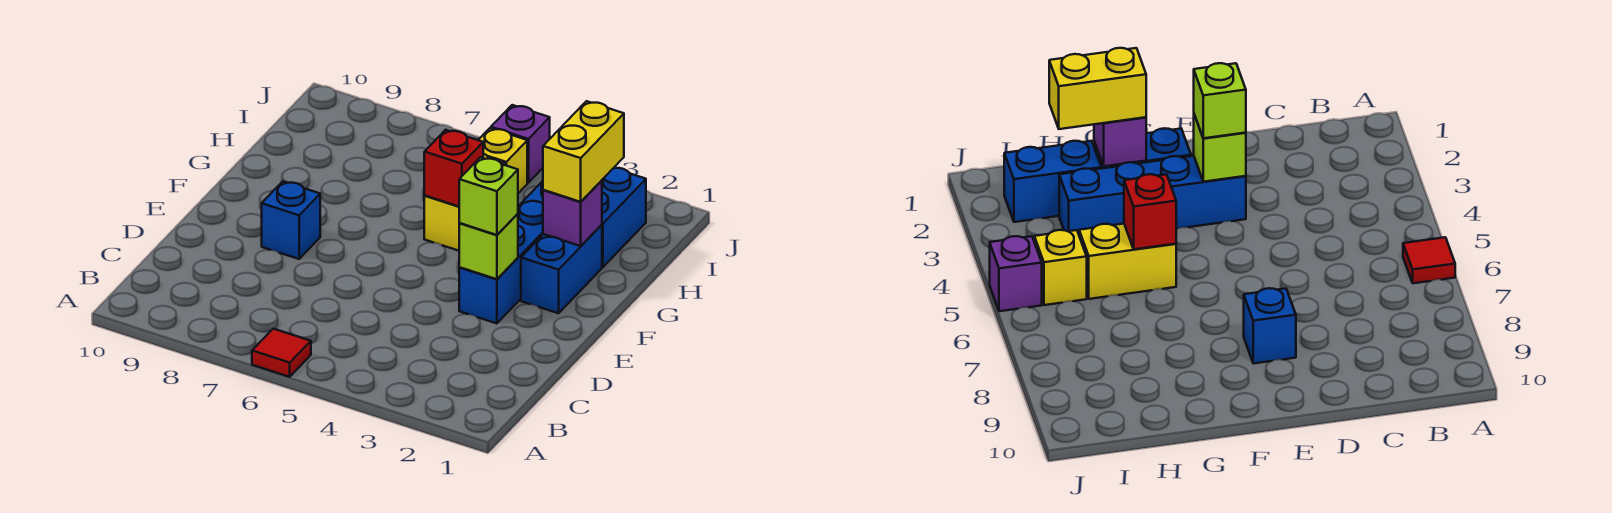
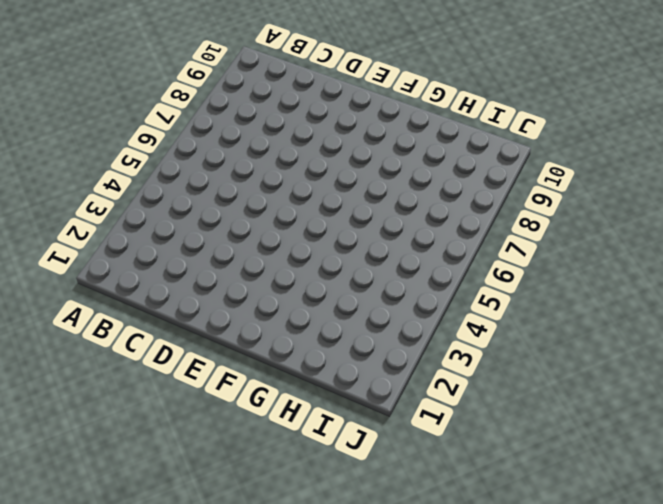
none -> red 1x1 tile [252,329,311,377]
none -> blue 1x4 brick [459,181,543,323]
none -> blue 1x1 brick [262,181,320,259]

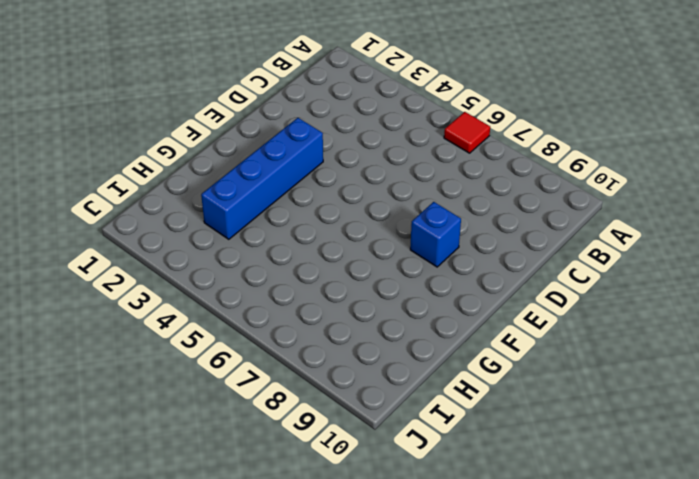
none -> blue 1x2 brick [521,225,602,313]
none -> yellow 1x2 brick [424,154,505,251]
none -> blue 1x2 brick [602,168,646,267]

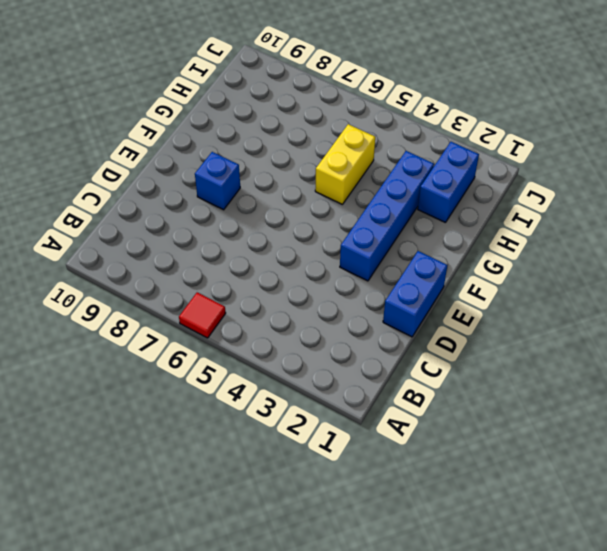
blue 1x2 brick [383,251,447,337] -> blue 1x2 brick moved to [521,225,602,313]
none -> yellow 1x1 brick [479,128,527,193]
none -> purple 1x1 brick [491,105,550,183]
none -> lime 1x1 brick [459,214,518,279]

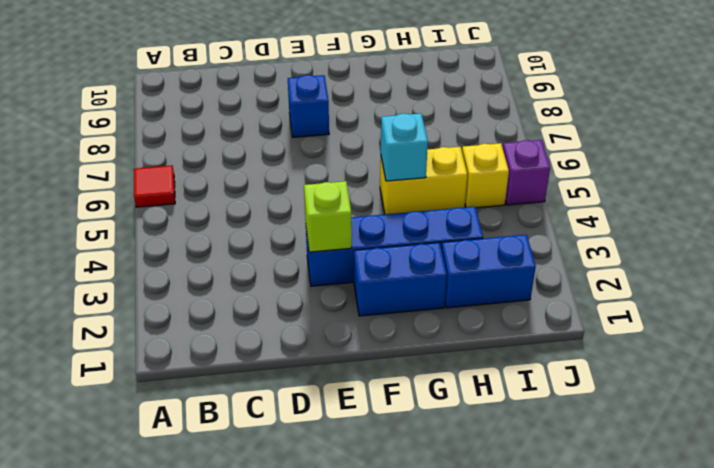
cyan 1x1 brick [381,113,428,181] -> red 1x1 brick [424,130,483,206]
none -> purple 1x1 brick [543,181,602,246]
none -> lime 1x1 brick [459,157,518,235]
none -> yellow 1x2 brick [543,101,624,202]

